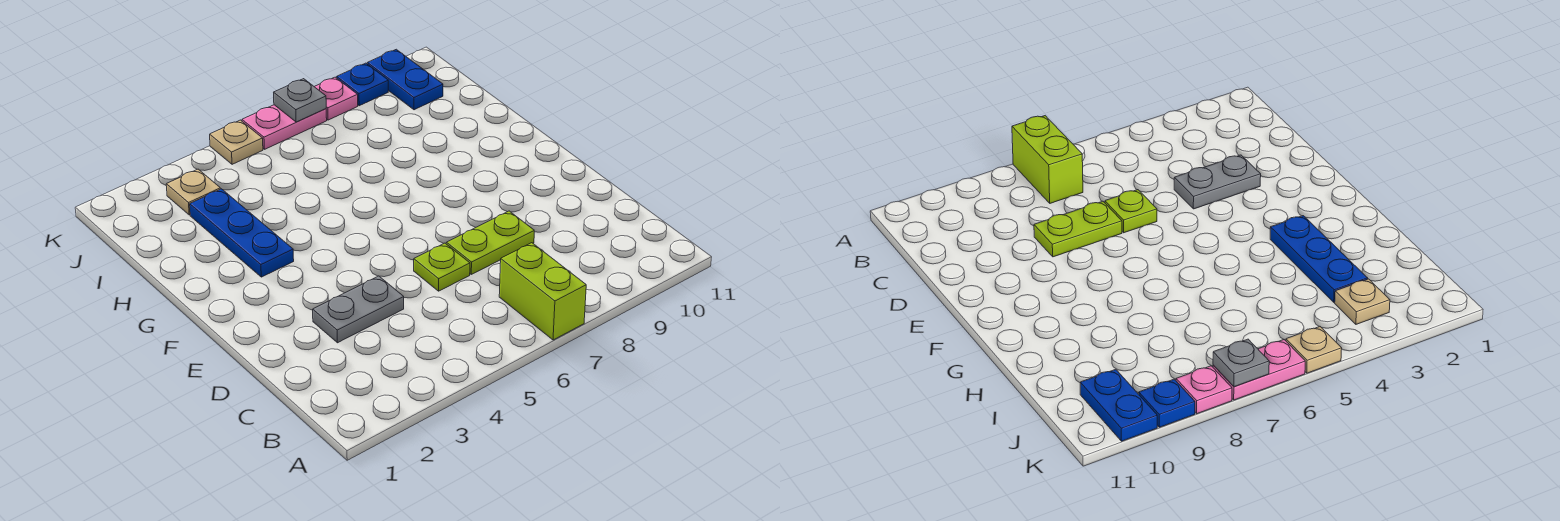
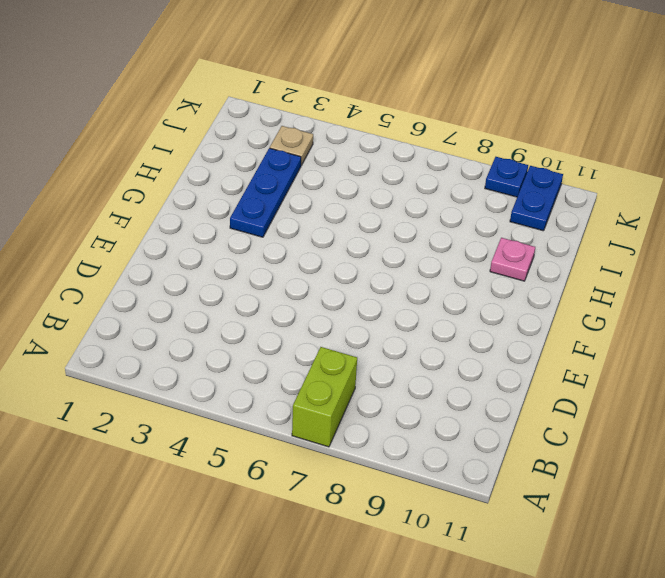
pink 1x1 plate [490,238,535,281] -> pink 1x1 plate moved to [314,77,358,120]
none -> grey 1x2 plate [313,276,404,343]
none -> lime 1x1 plate [414,243,470,291]
none -> lime 1x2 plate [446,211,534,274]

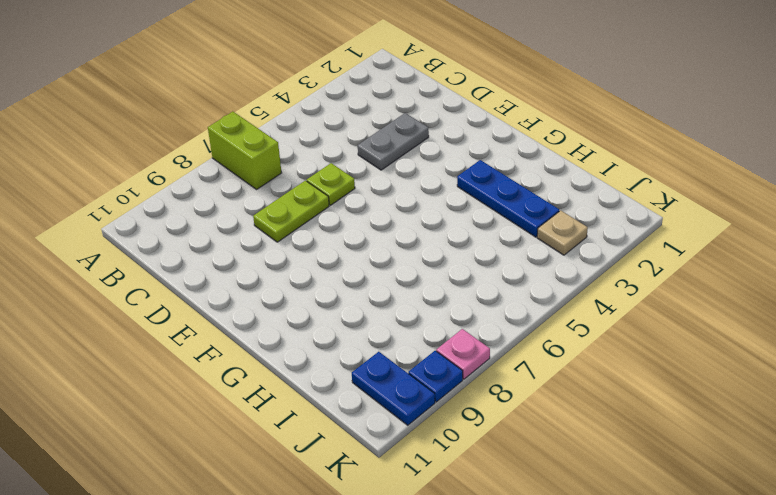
none -> tan 1x1 plate [210,120,263,164]
none -> pink 1x2 plate [242,105,327,149]
none -> grey 1x1 plate [274,79,326,122]

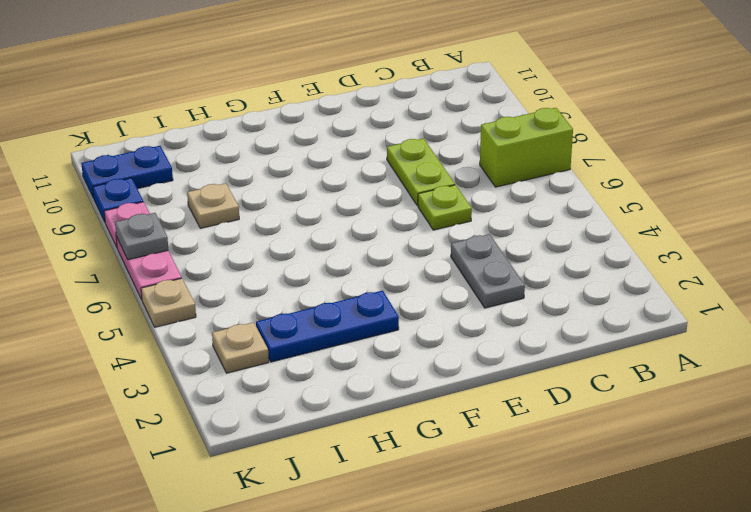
tan 1x1 plate [187,183,239,228] -> none

